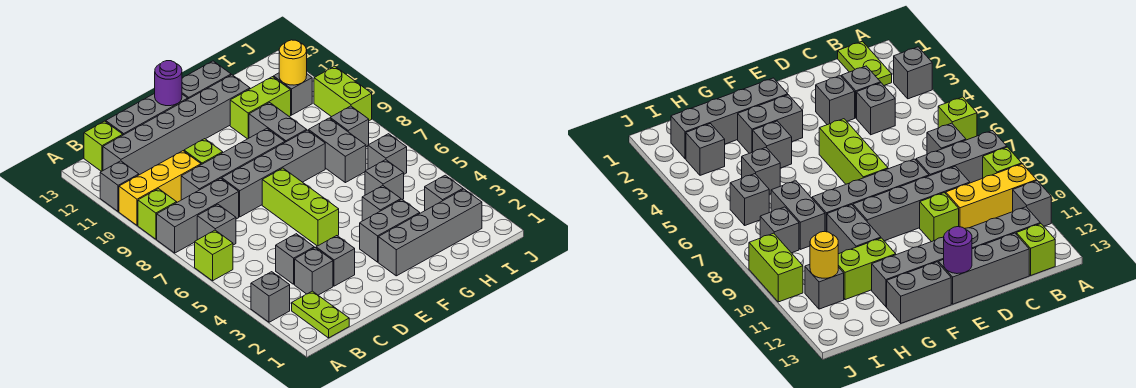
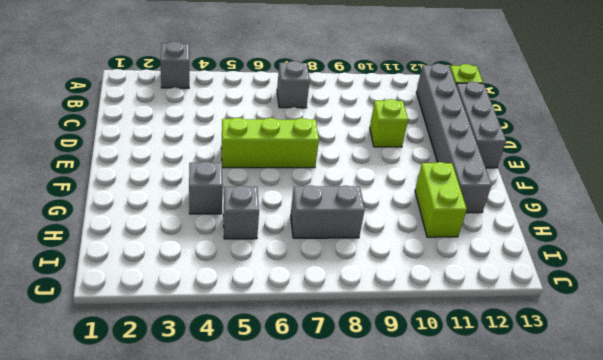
none -> lime 1x1 brick [195,230,233,281]
none -> grey 1x3 brick [157,178,239,253]
none -> lime 1x1 brick [138,189,177,239]
none -> yellow 1x3 brick [119,151,201,225]

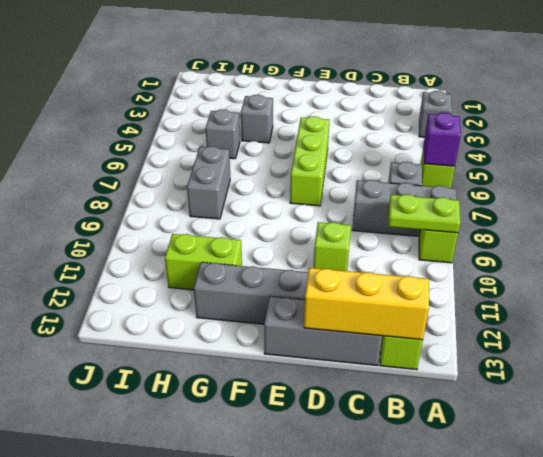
purple 1x1 brick [424,113,461,166] -> none
lime 1x2 plate [388,194,460,233] -> lime 1x2 plate turned to [292,291,349,338]
yellow 1x3 brick [304,268,429,340] -> yellow 1x3 brick moved to [119,151,201,225]
none -> grey 1x1 brick [100,161,139,212]
none -> grey 1x1 brick [295,248,333,295]
none -> grey 1x1 brick [276,234,314,284]
none -> grey 1x4 brick [181,129,285,200]

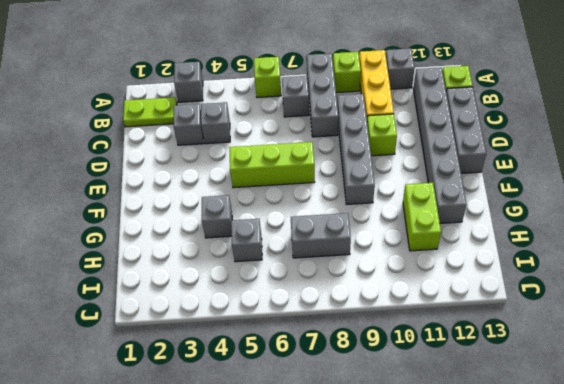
none -> grey 1x1 brick [316,236,355,286]
none -> grey 1x4 brick [222,130,325,217]
none -> grey 1x4 brick [378,189,482,276]
none -> grey 1x2 brick [360,199,420,262]

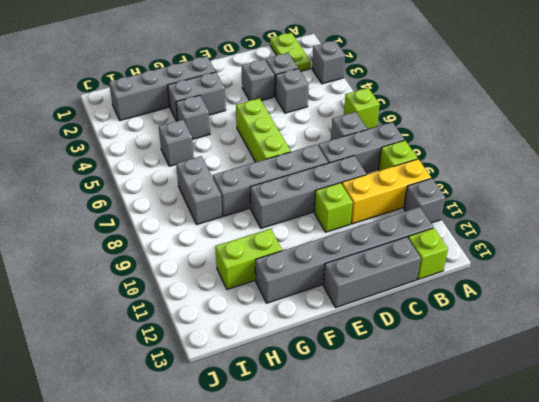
none -> grey 1x2 brick [182,61,231,99]
none -> grey 1x2 brick [249,103,307,142]
none -> grey 1x1 brick [425,175,463,210]
none -> grey 1x1 brick [368,134,407,174]

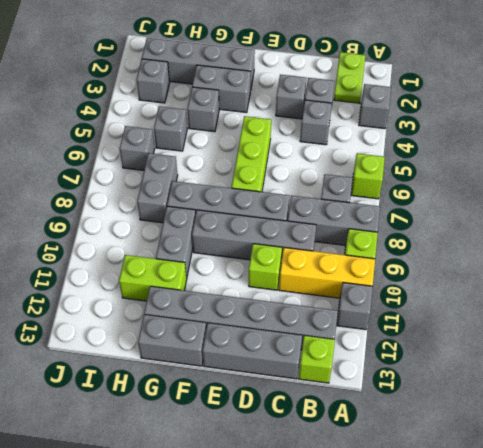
none -> grey 1x1 brick [330,106,369,147]
none -> grey 1x1 brick [274,73,312,115]
none -> lime 1x2 brick [314,66,372,121]
none -> purple 1x1 round brick [155,61,182,106]

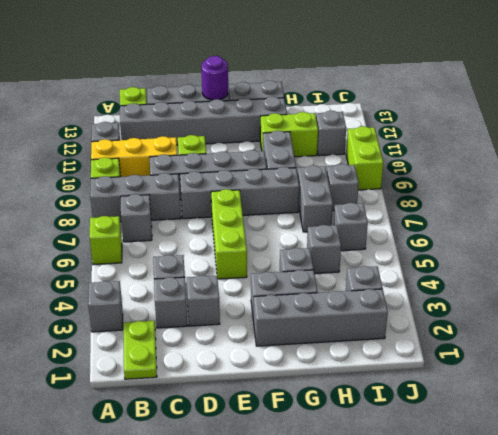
none -> yellow 1x1 round brick [279,40,307,85]

